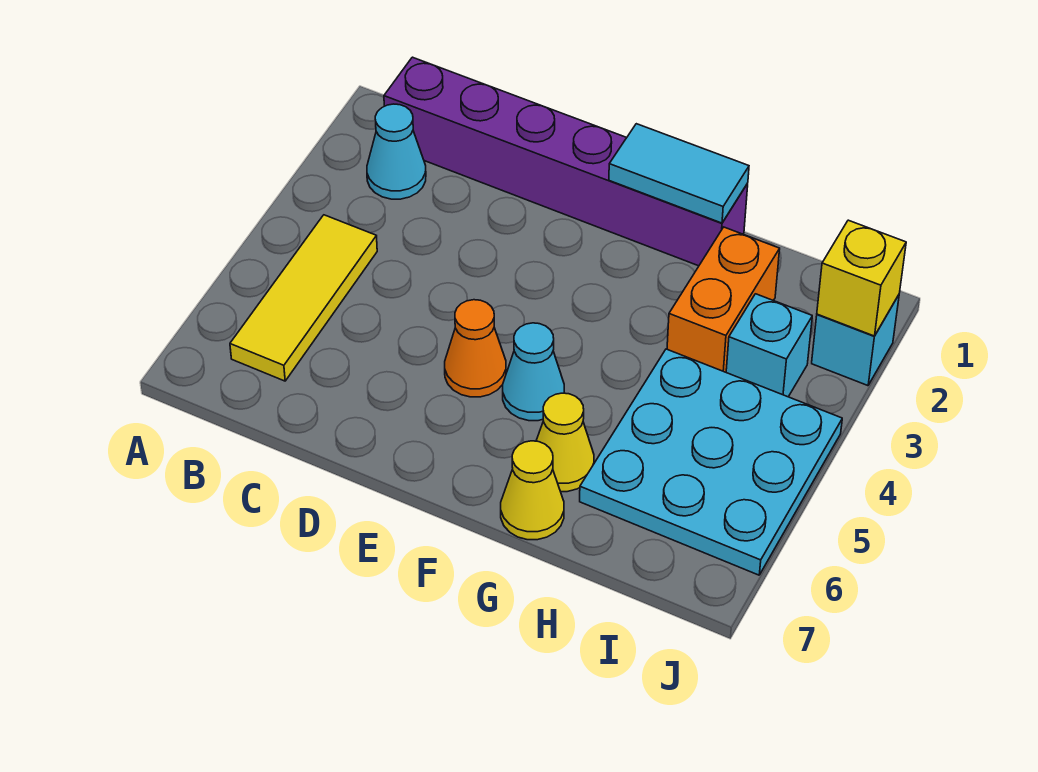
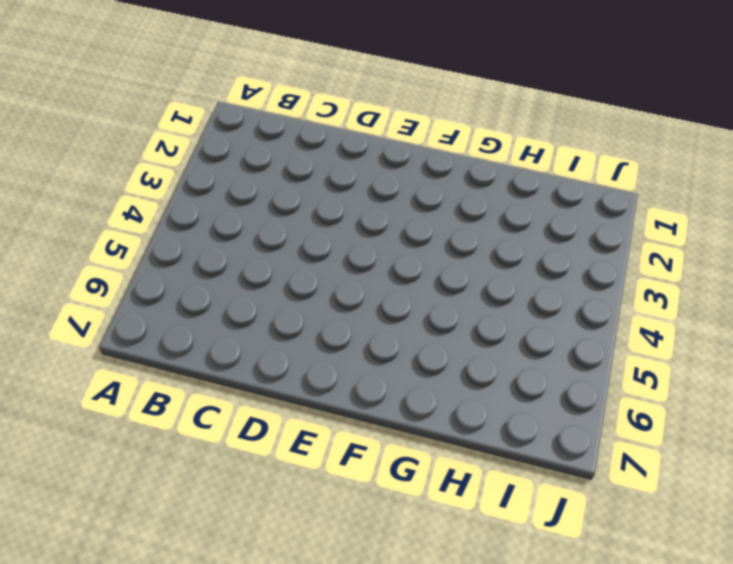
none -> purple 1x6 brick [384,57,748,266]
none -> cyan 1x1 cone [367,104,426,199]
none -> yellow 1x3 tile [230,215,377,381]

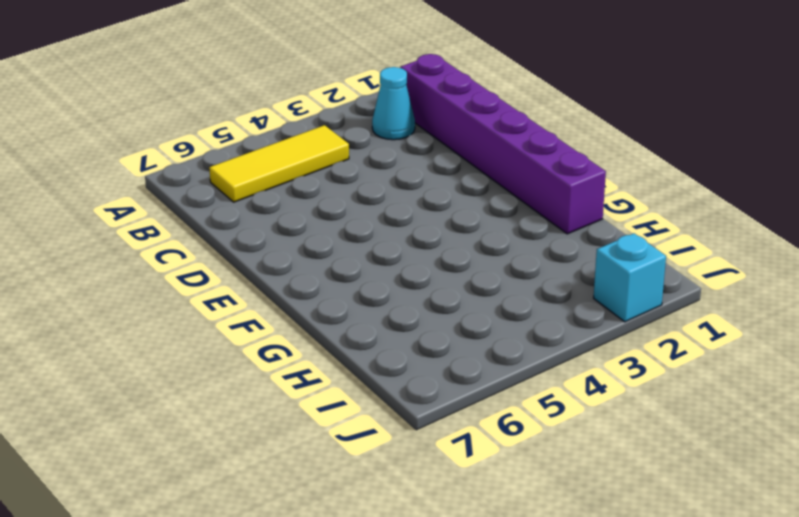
none -> orange 1x1 cone [445,300,506,397]
none -> cyan 1x1 cone [503,323,564,421]
none -> yellow 1x1 cone [536,393,594,492]

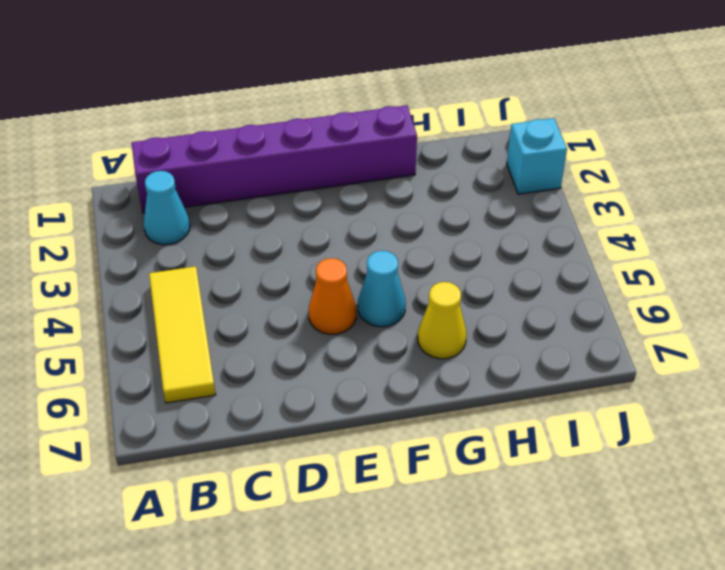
none -> yellow 1x1 cone [501,441,564,540]
none -> orange 1x2 brick [667,227,780,372]
none -> cyan 3x3 plate [580,349,842,575]

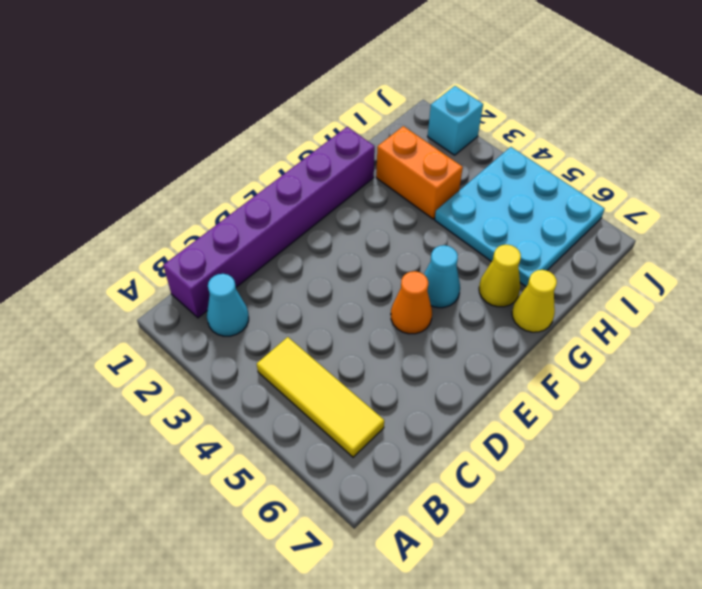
none -> cyan 1x1 brick [726,294,812,397]
none -> cyan 1x2 tile [609,124,749,223]
none -> yellow 1x1 brick [817,220,906,336]

